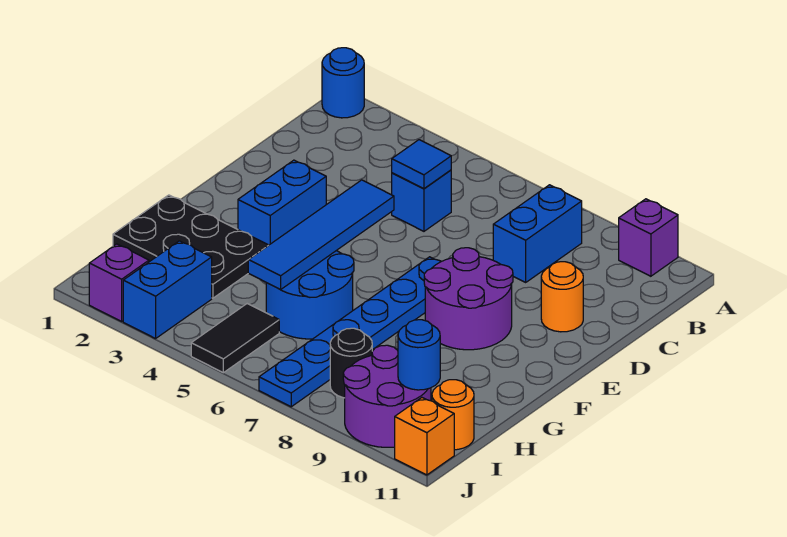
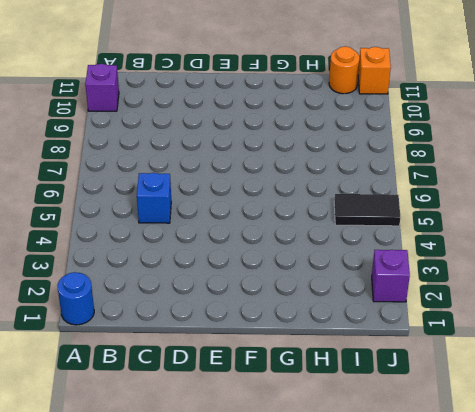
none -> blue 1x2 brick [493,185,582,282]
none -> orange 1x1 round brick [541,262,583,332]
none -> blue 1x2 brick [238,160,326,245]

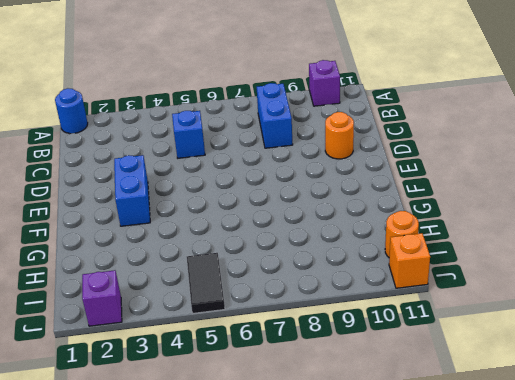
none -> blue 1x6 plate [259,257,441,407]
none -> purple 2x2 round brick [424,248,513,350]
none -> black 2x3 plate [113,195,268,298]

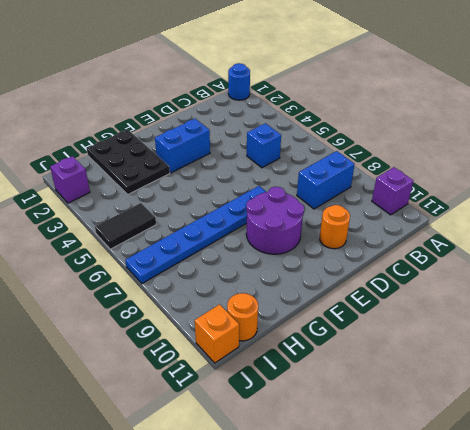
none -> blue 2x2 round brick [266,251,354,339]
none -> blue 1x2 brick [123,241,212,339]
none -> black 1x1 round brick [330,328,372,398]

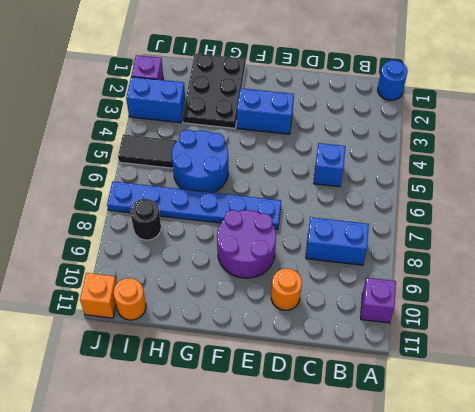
none -> purple 2x2 round brick [343,345,431,447]
none -> blue 1x1 tile [392,140,451,189]
none -> blue 1x4 tile [248,180,394,290]

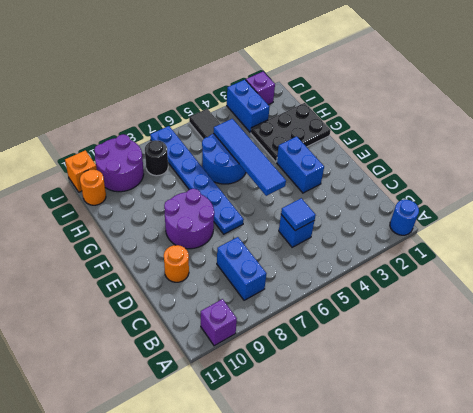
none -> blue 1x1 round brick [398,320,440,390]

